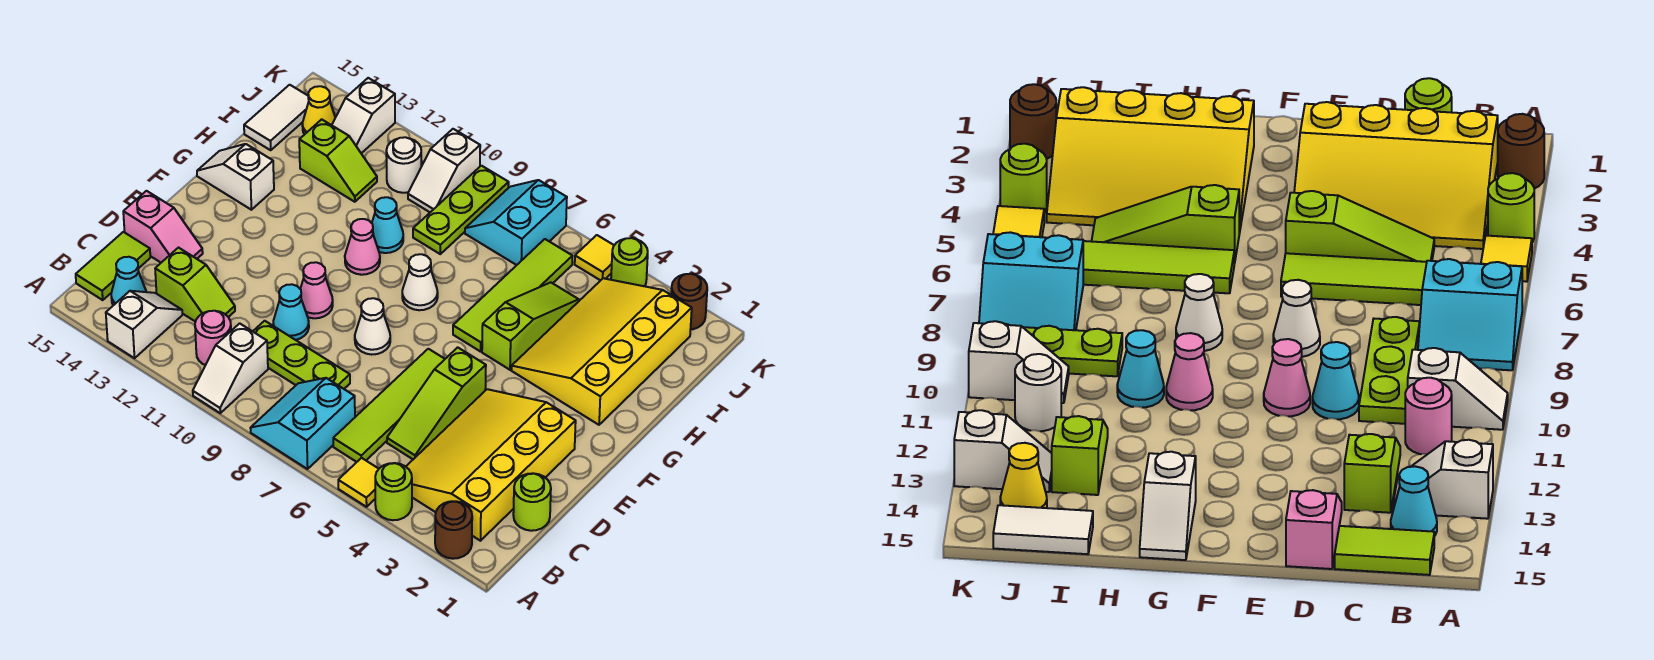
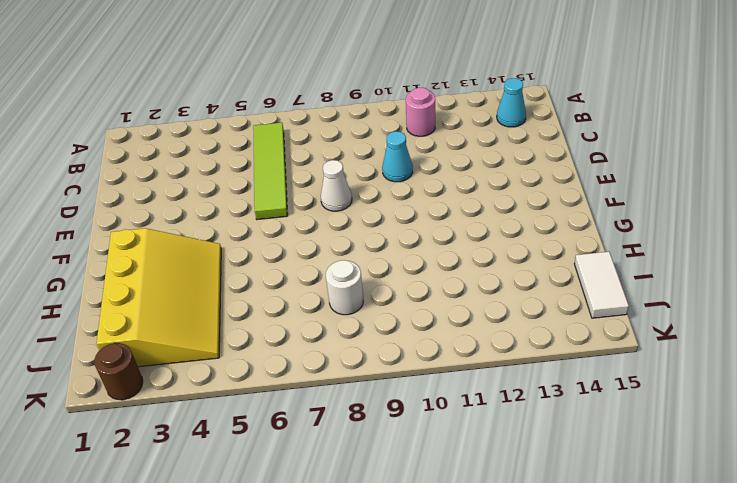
white 1x1 round brick [326,260,363,315] -> white 1x1 round brick moved to [386,137,421,193]
none -> brown 1x1 round brick [435,501,472,559]
none -> lime 1x1 round brick [375,463,412,520]
none -> yellow 1x1 tile [338,458,378,507]
none -> cyan 2x2 slope [251,378,355,469]

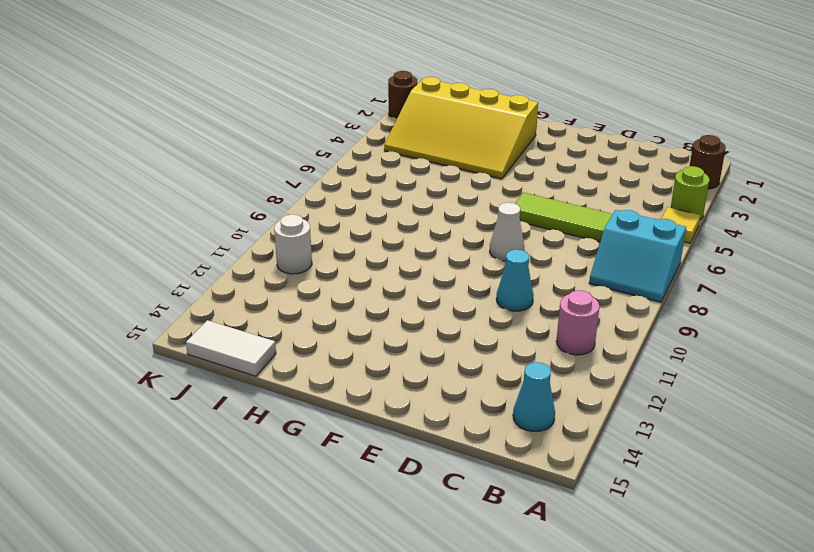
none -> white 1x2 slope [193,323,268,413]
none -> white 1x2 slope [106,291,182,358]
none -> yellow 3x4 slope [406,389,576,541]
none -> lime 1x2 tile [76,232,150,300]

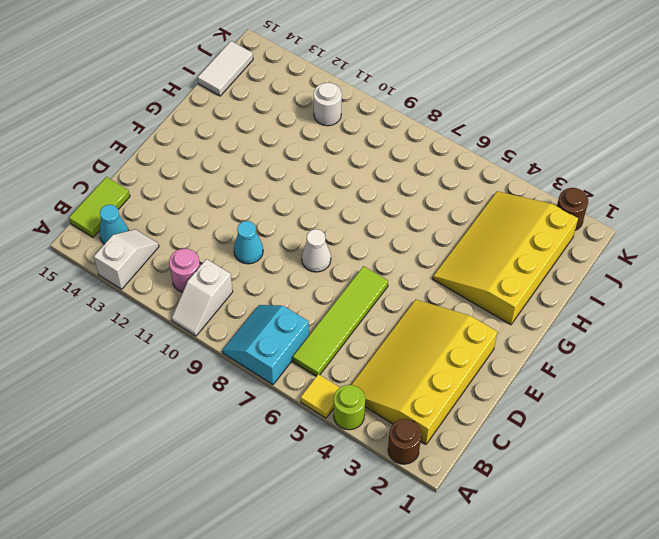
none -> lime 1x1 round brick [513,473,551,531]
none -> lime 1x3 slope [387,347,486,459]
none -> lime 1x3 plate [253,321,350,389]
none -> lime 1x2 slope [155,248,235,322]

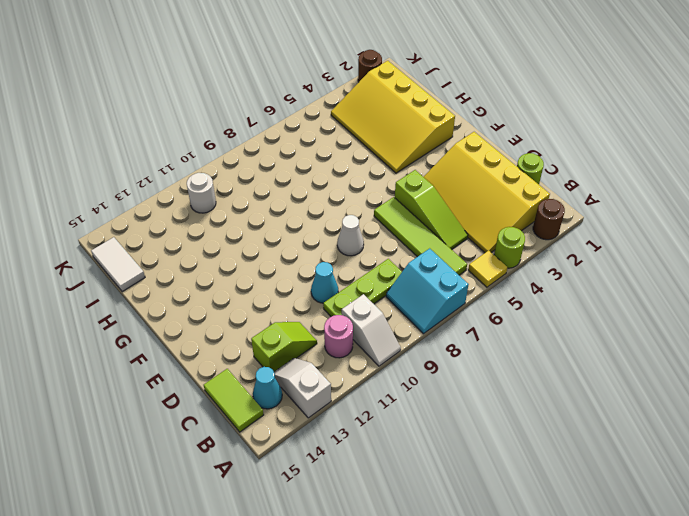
none -> pink 1x2 slope [123,191,203,263]
none -> pink 1x1 cone [301,262,333,318]
none -> lime 1x3 slope [482,282,579,370]
none -> lime 1x4 tile [453,239,573,352]

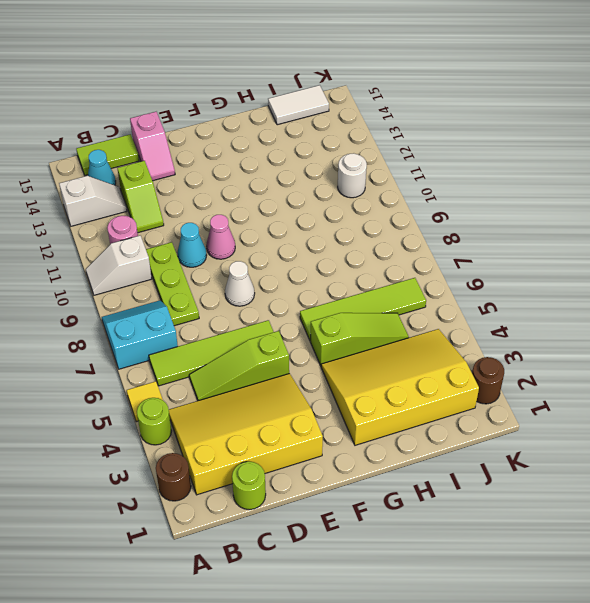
none -> white 1x1 cone [402,254,438,310]
none -> pink 1x1 cone [345,219,380,275]
none -> white 1x2 slope [197,144,274,210]
none -> cyan 1x1 cone [372,197,403,253]

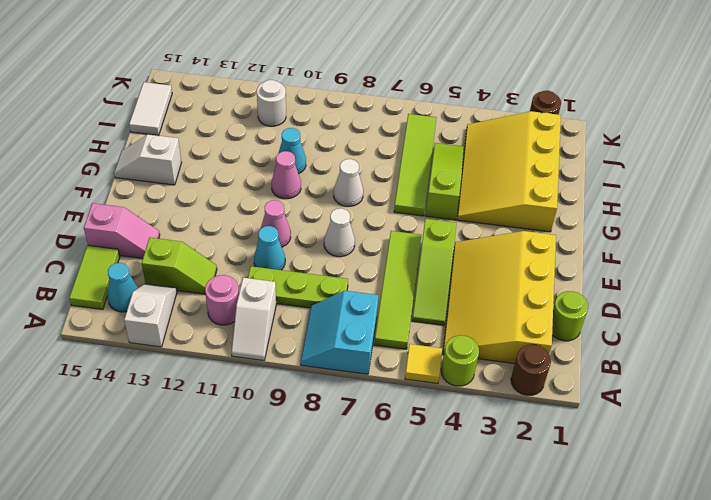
none -> lime 1x3 plate [413,166,509,254]
none -> lime 1x2 slope [299,119,377,202]
none -> cyan 2x2 slope [465,180,567,265]
none -> white 1x2 slope [408,129,480,212]

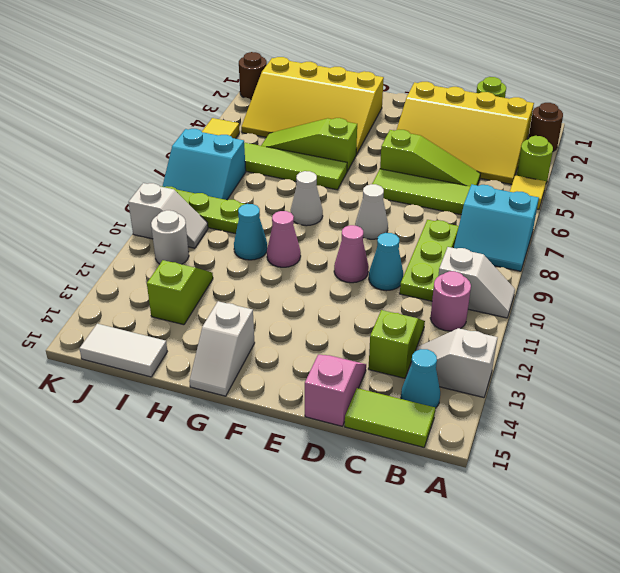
none -> white 1x2 slope [332,78,395,153]
none -> yellow 1x1 cone [302,86,335,135]
none -> lime 1x1 round brick [611,238,648,286]

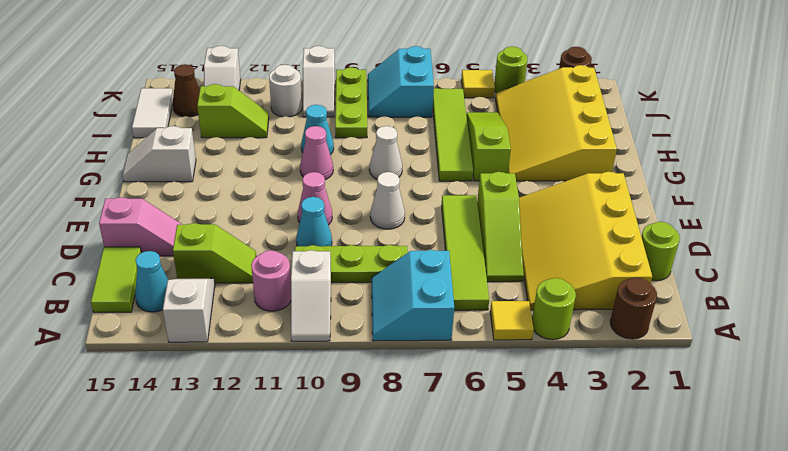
brown 1x1 cone [173,64,200,117] -> yellow 1x1 cone [302,86,335,135]

